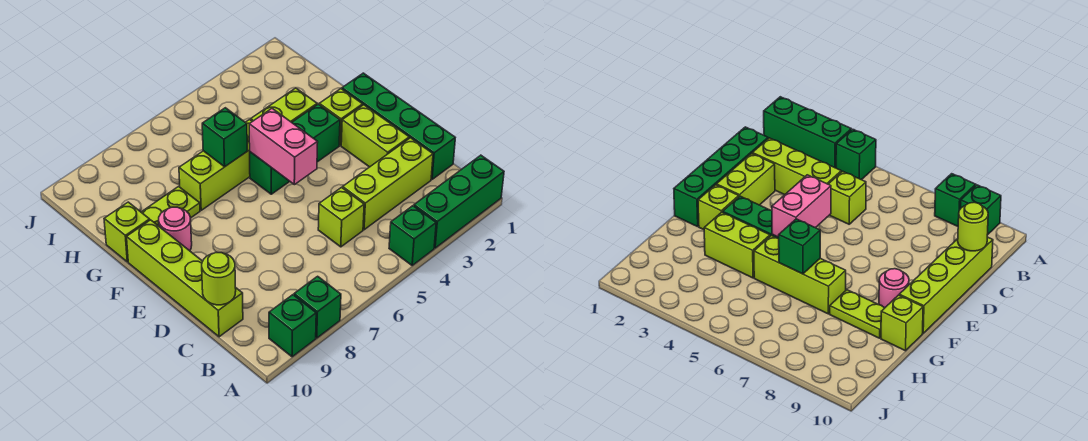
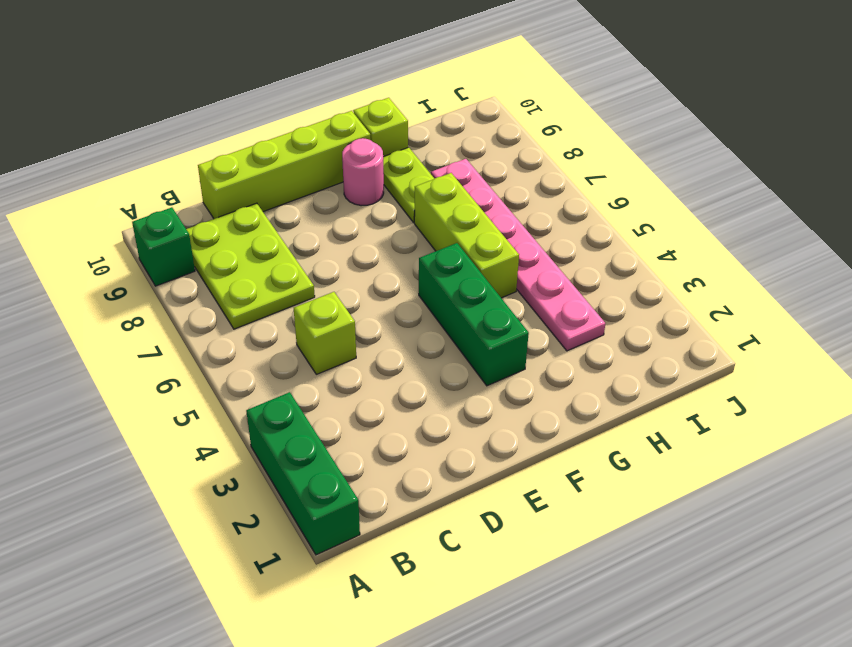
lime 2x3 plate [186,203,315,329] -> none
pink 1x6 plate [431,159,605,351] -> none
none -> green 1x1 brick [389,206,436,265]
none -> green 1x1 brick [294,276,341,338]
none -> green 1x4 brick [342,73,455,179]

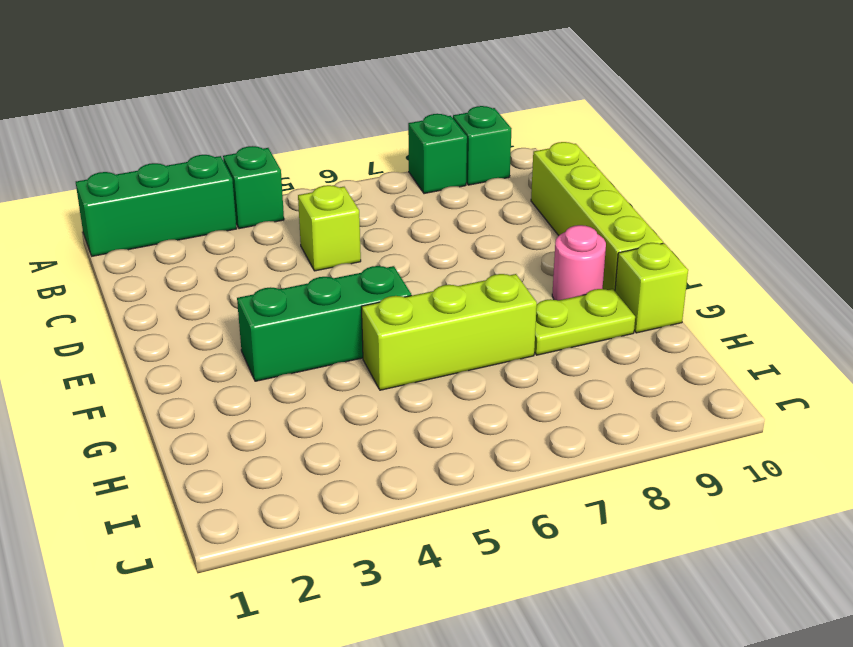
none -> green 1x4 brick [342,73,455,179]
none -> lime 1x3 brick [343,138,433,230]
none -> lime 1x2 brick [341,105,409,167]

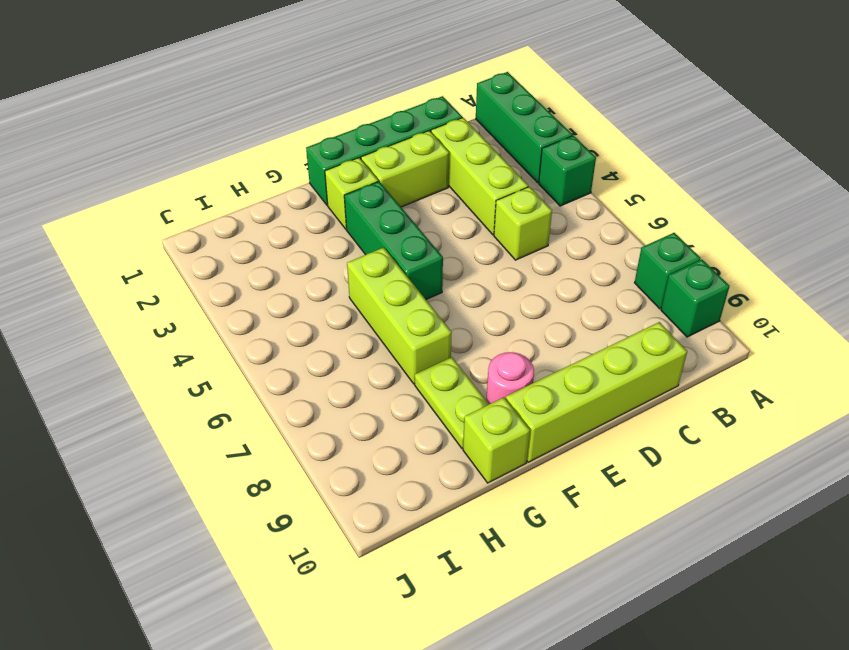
none -> lime 1x2 brick [251,88,317,122]
none -> lime 1x1 round brick [202,253,236,305]
none -> pink 1x2 brick [249,109,318,185]

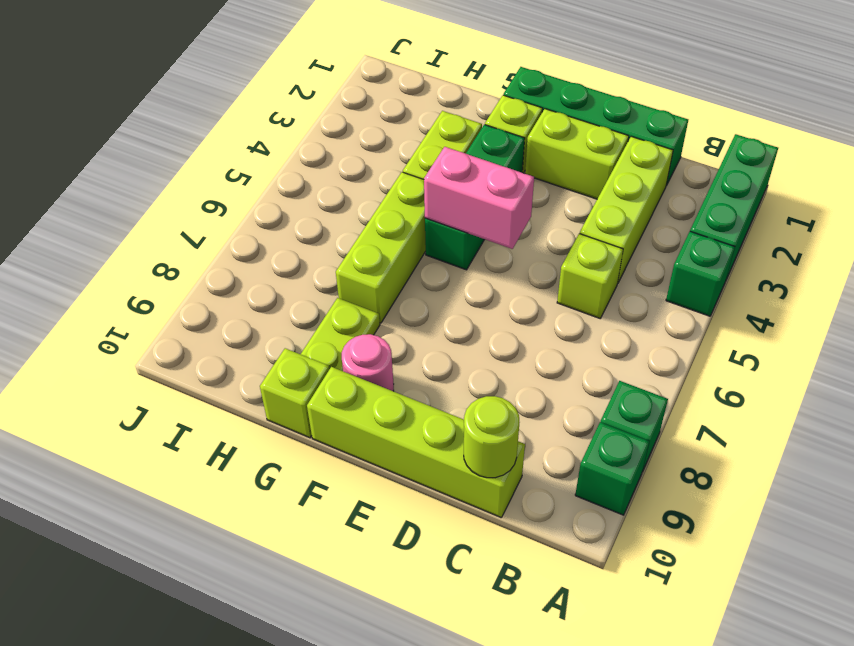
none -> green 1x1 brick [202,108,247,167]

